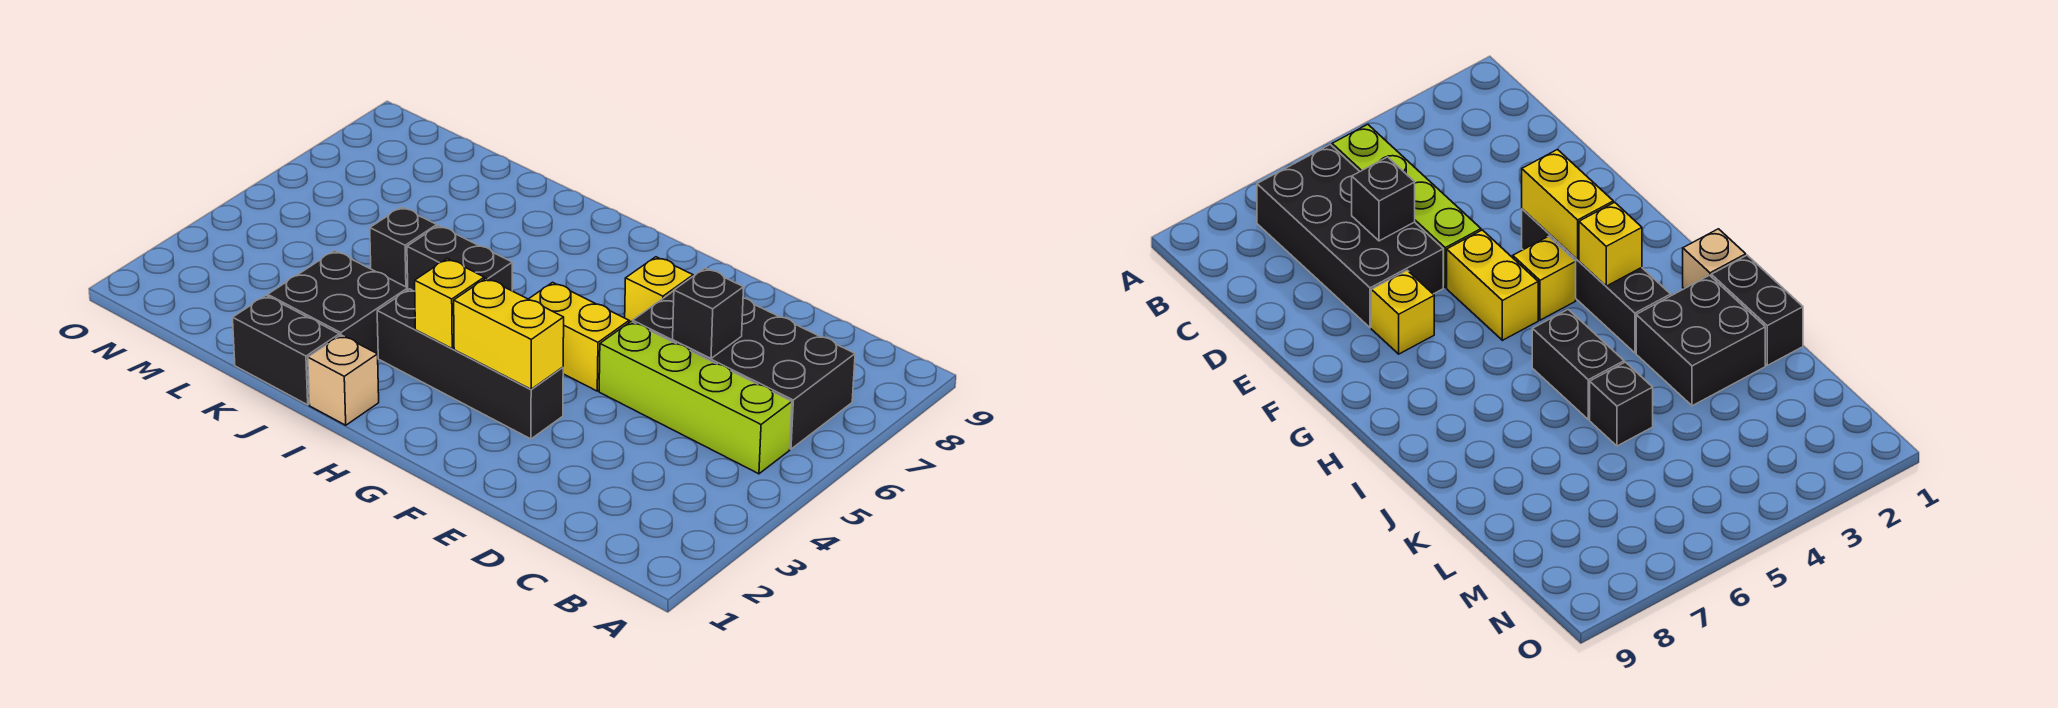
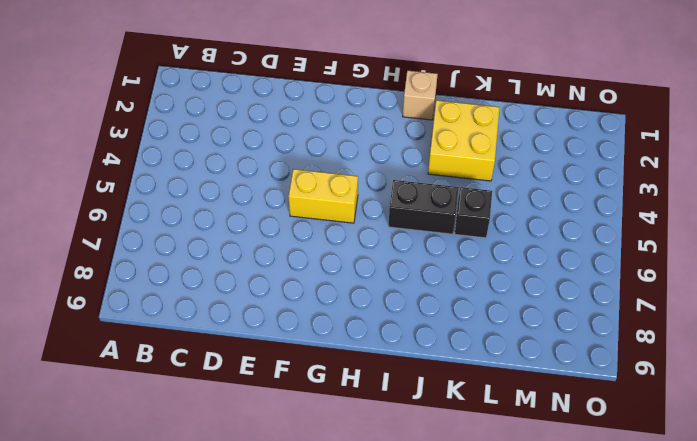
yellow 2x2 brick [428,100,500,181] -> black 2x2 brick [268,251,408,354]
none -> lime 1x4 brick [599,322,792,474]
none -> black 2x4 brick [633,291,855,449]
none -> black 1x4 brick [377,289,563,439]

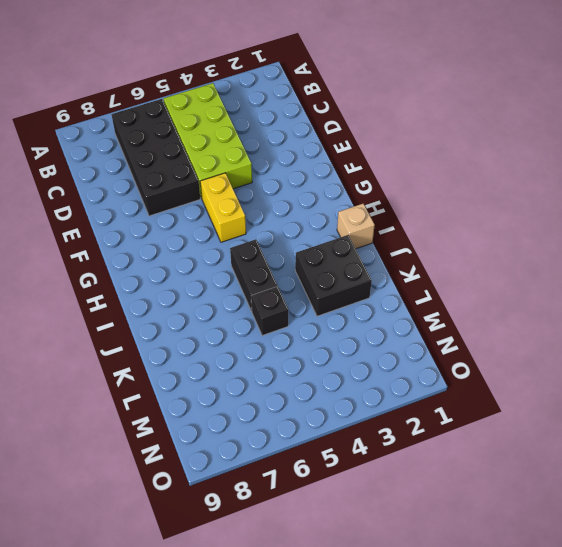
lime 2x4 brick [164,83,252,198] -> lime 1x4 brick [599,322,792,474]
none -> black 1x4 brick [377,289,563,439]
none -> yellow 1x1 brick [625,257,693,322]
none -> yellow 1x1 brick [1513,236,1576,320]

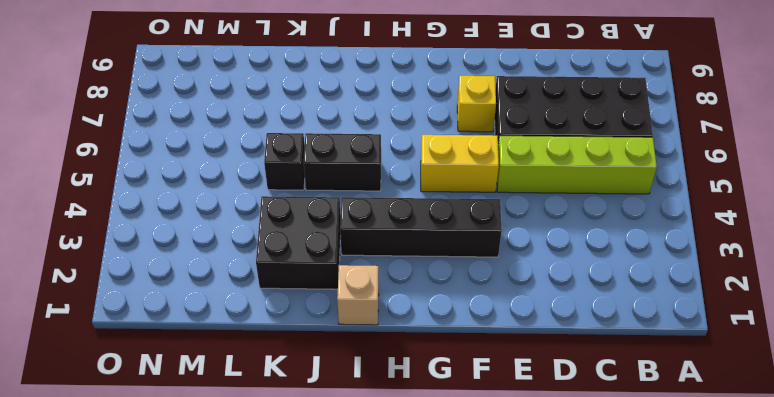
none -> yellow 1x1 brick [1513,236,1576,320]
none -> black 1x2 brick [233,296,339,405]
none -> black 1x1 brick [673,268,744,358]

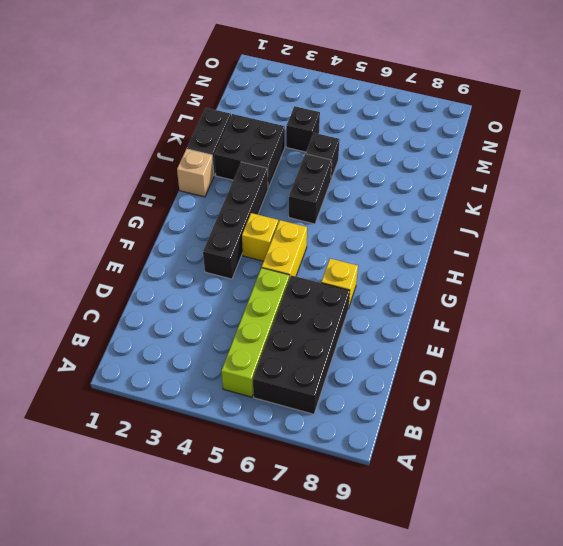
black 1x1 brick [286,106,320,152] -> black 1x1 brick moved to [673,268,744,358]
none -> yellow 1x2 brick [454,278,564,389]
none -> yellow 1x1 brick [415,259,484,348]

